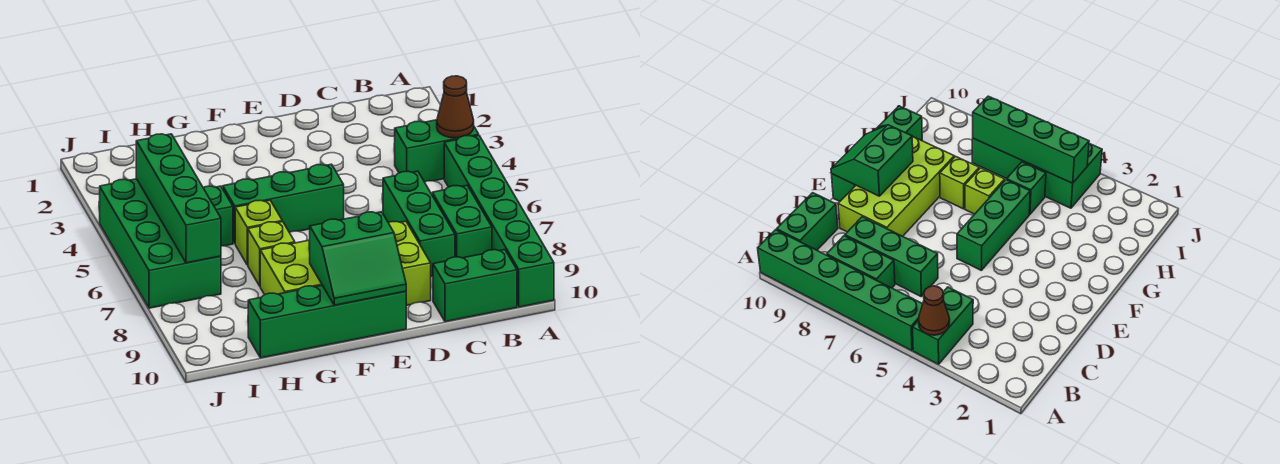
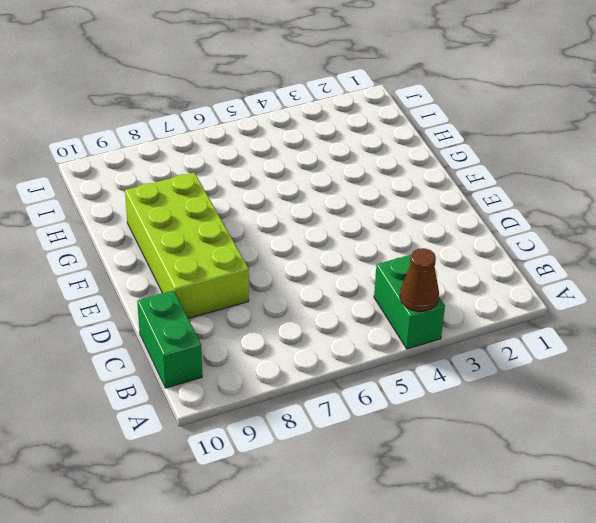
none -> green 1x6 brick [444,135,554,307]
none -> green 1x2 brick [432,186,492,258]
none -> green 1x3 brick [383,171,455,277]

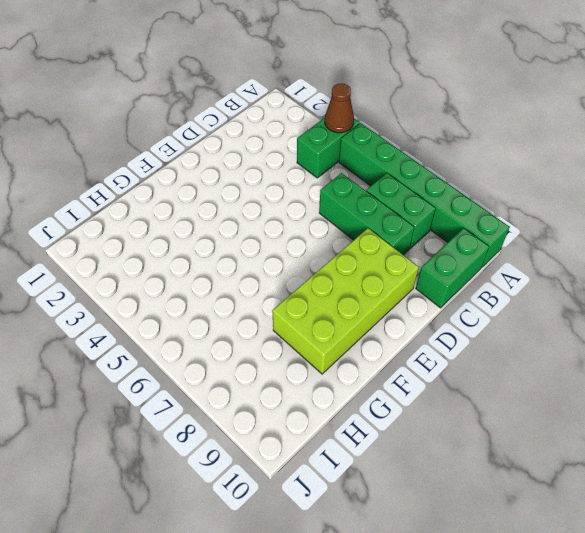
none -> green 1x3 brick [223,164,344,243]
none -> green 1x4 brick [248,285,406,358]
none -> lime 1x1 brick [235,200,282,265]

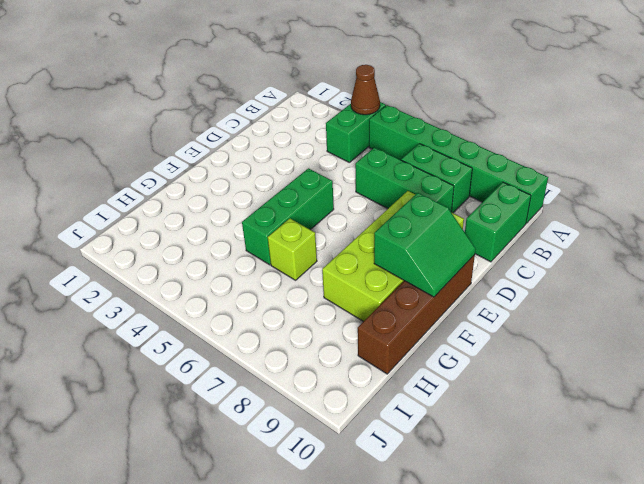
brown 1x4 brick [358,255,475,374] -> green 1x4 brick [248,285,406,358]
none -> lime 1x1 brick [248,222,295,286]
none -> green 1x1 brick [203,186,233,246]
none -> green 2x4 brick [100,179,221,308]

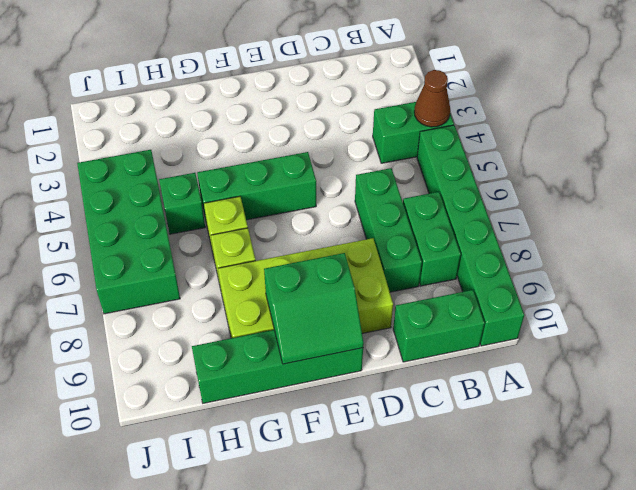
none -> green 1x4 brick [136,134,221,263]

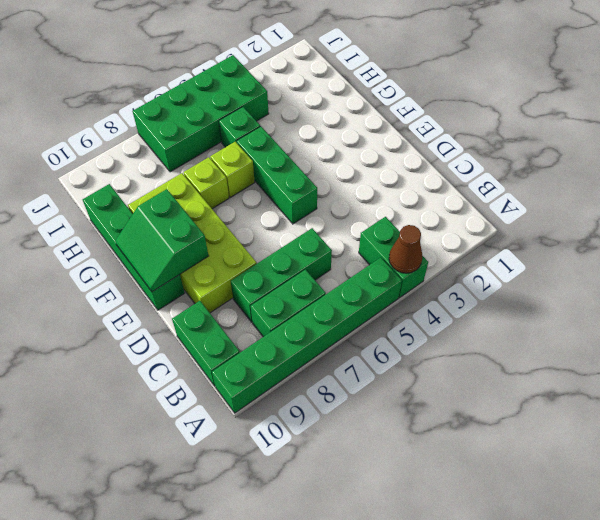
none -> green 1x4 brick [136,134,221,263]

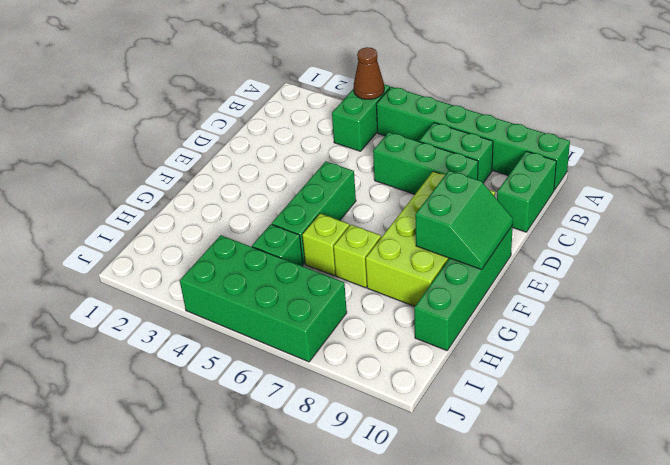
none -> green 1x4 brick [136,134,221,263]

